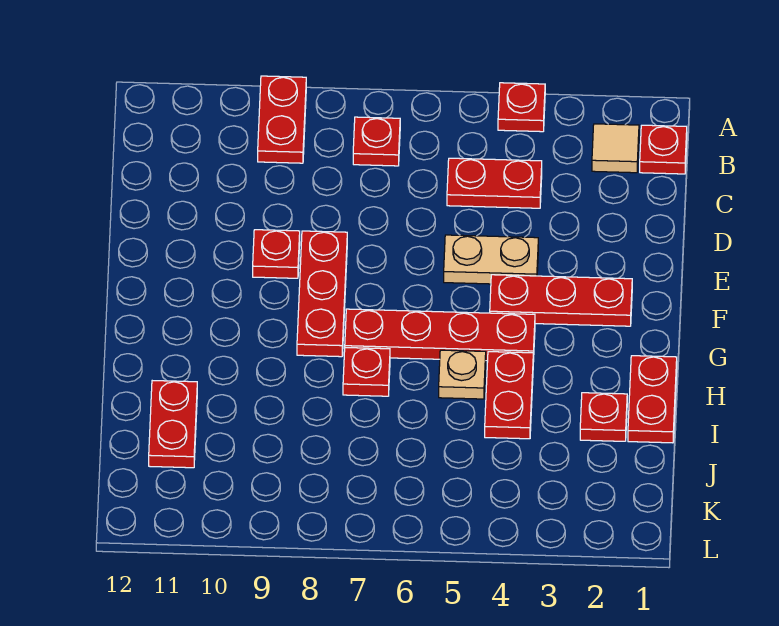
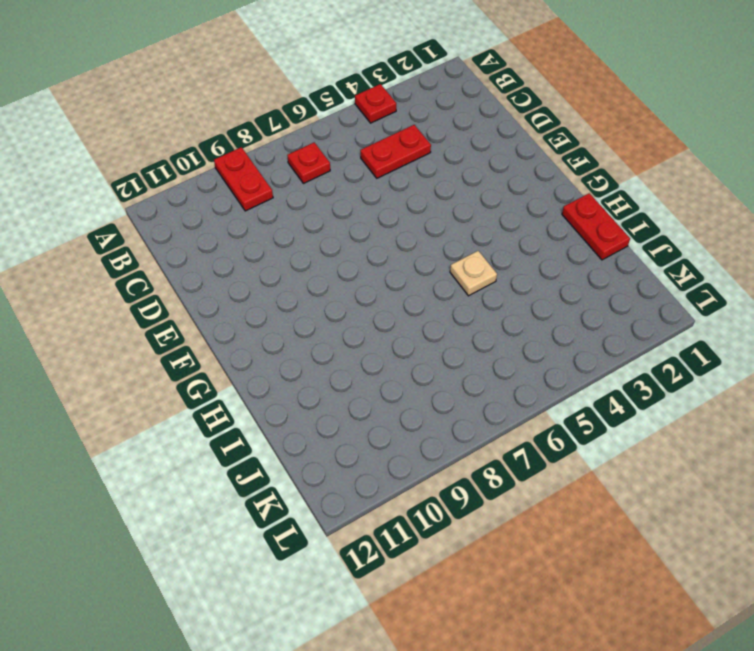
none -> red 1x1 plate [640,125,687,174]
none -> tan 1x1 tile [592,124,639,173]
none -> tan 1x2 plate [444,235,538,284]

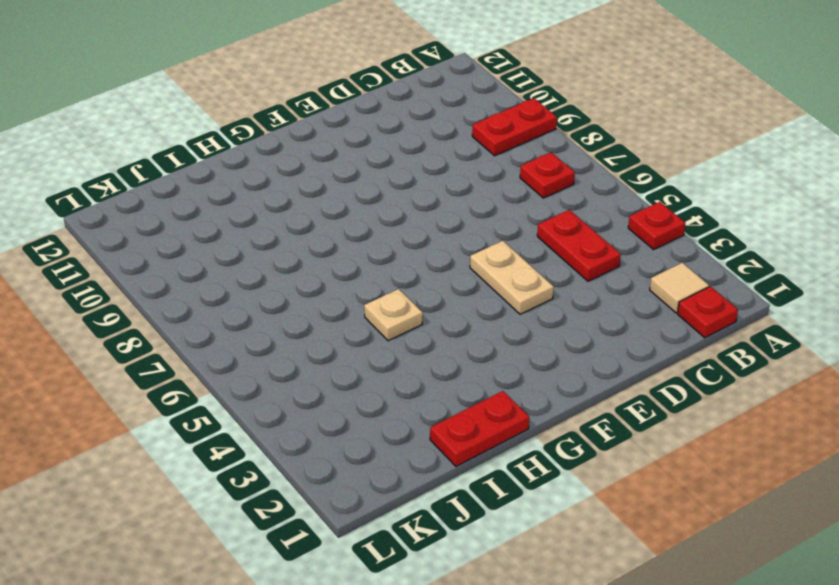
none -> red 1x3 plate [297,231,347,357]
none -> red 1x1 plate [253,230,300,278]
none -> red 1x3 plate [490,275,632,326]

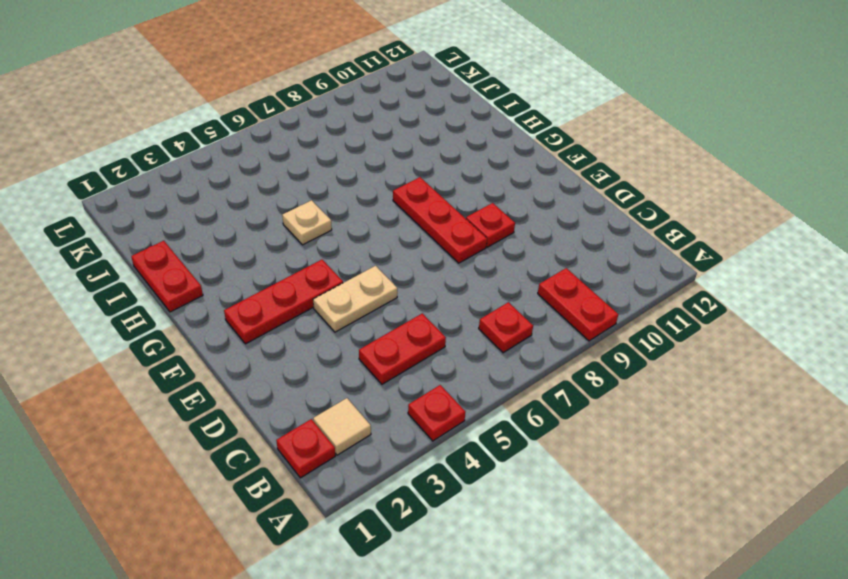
none -> red 1x4 plate [345,309,535,362]
none -> red 1x2 plate [485,352,533,439]
none -> red 1x1 plate [343,348,390,396]

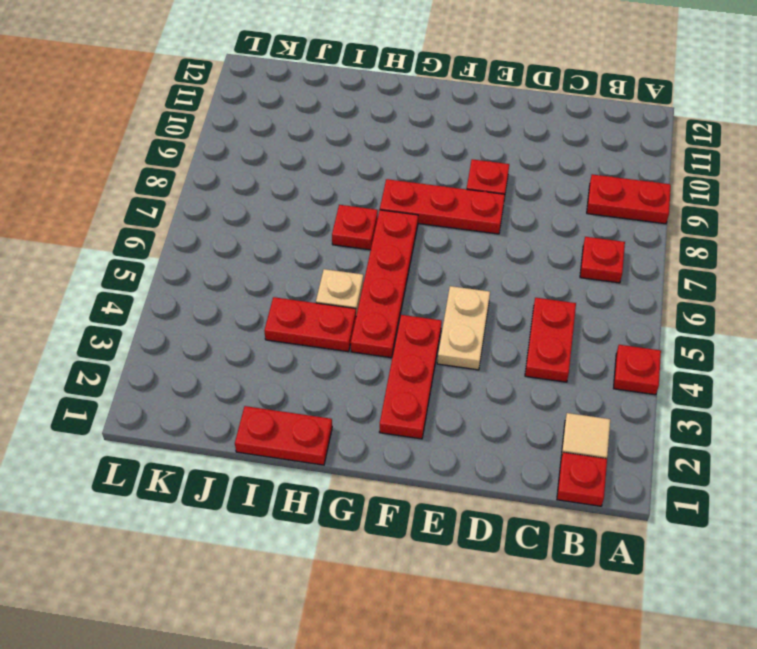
none -> red 1x1 plate [580,393,627,441]
none -> red 1x2 plate [149,381,197,468]

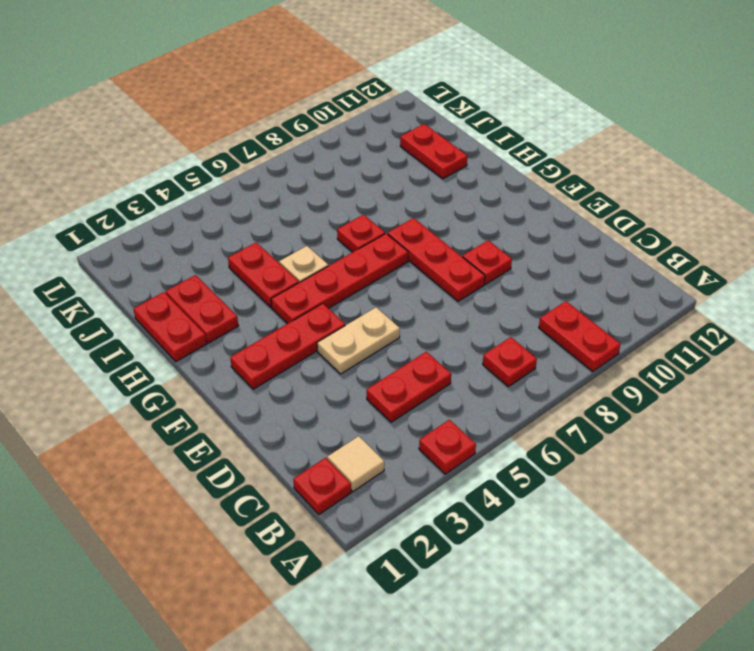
red 1x2 plate [166,275,238,343] -> red 1x1 plate [580,393,627,441]

